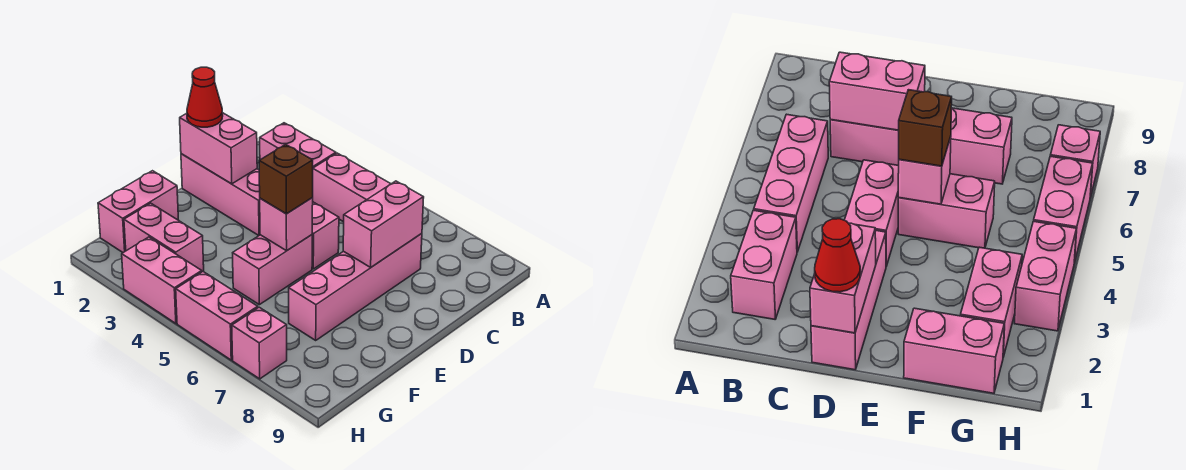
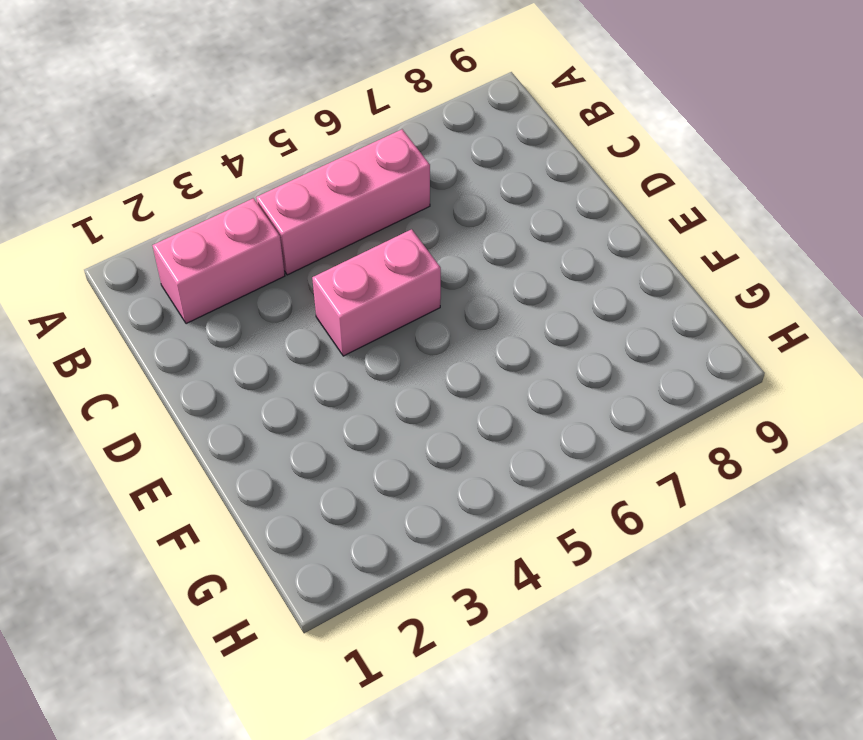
none -> pink 1x4 brick [289,234,422,340]
none -> pink 1x3 brick [181,154,260,235]
none -> pink 1x2 brick [233,235,312,305]

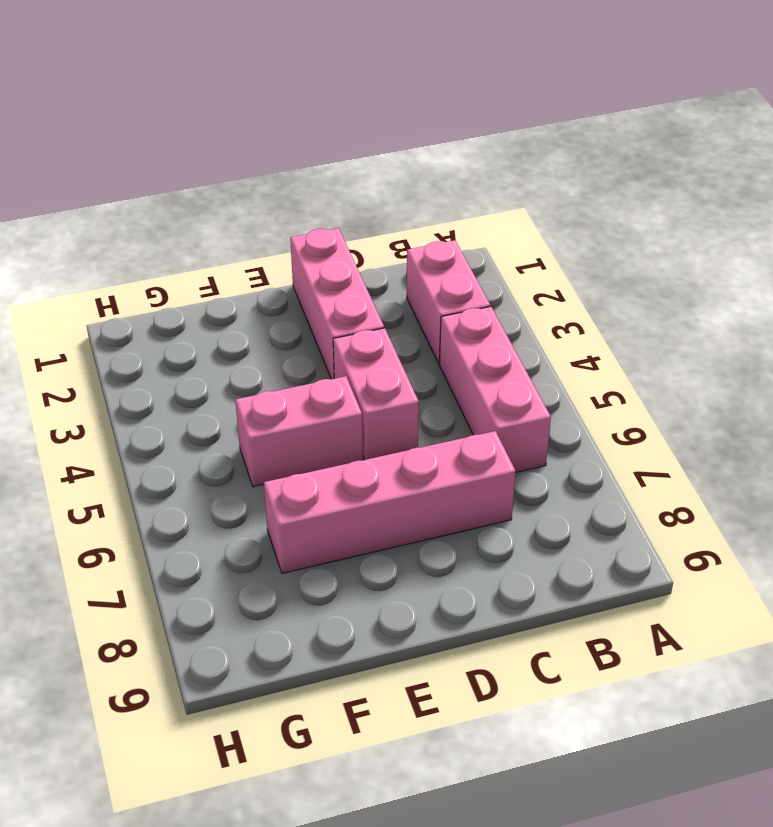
none -> pink 1x2 brick [98,171,178,253]
none -> pink 1x2 brick [124,203,204,272]
none -> pink 1x2 brick [122,237,202,324]

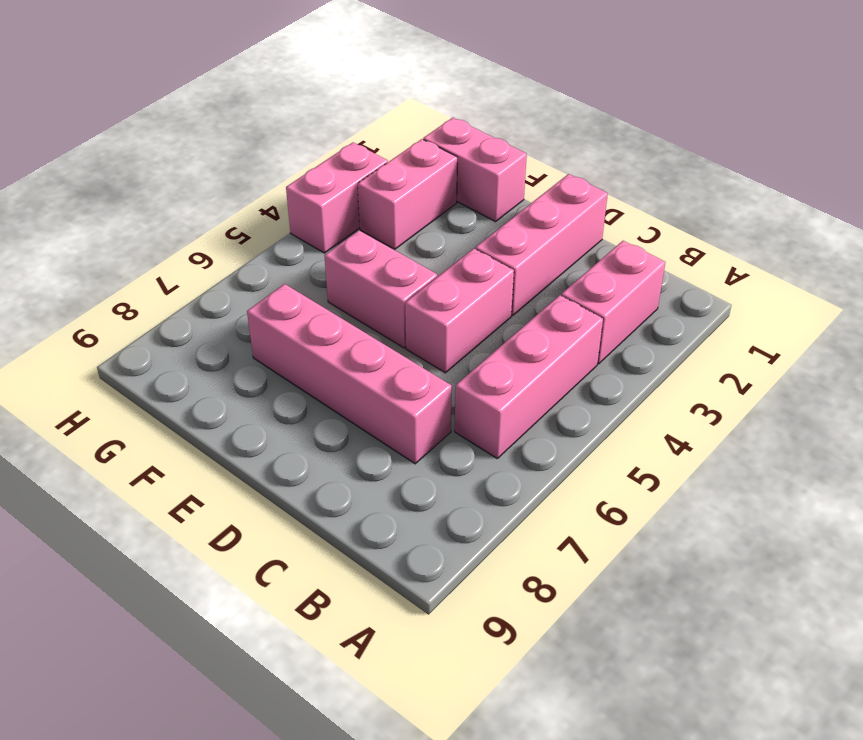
none -> pink 1x2 brick [176,272,258,360]
none -> pink 1x1 brick [232,307,287,379]
none -> pink 1x2 brick [343,181,424,267]

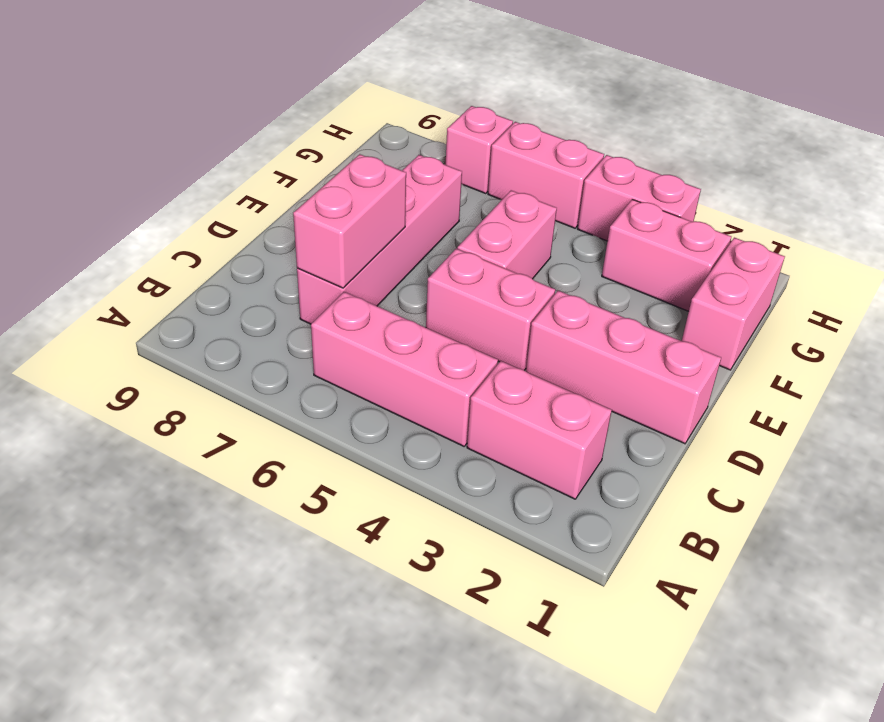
none -> pink 1x2 brick [180,113,257,184]
none -> pink 1x1 brick [260,198,313,251]
none -> red 1x1 cone [187,67,223,127]

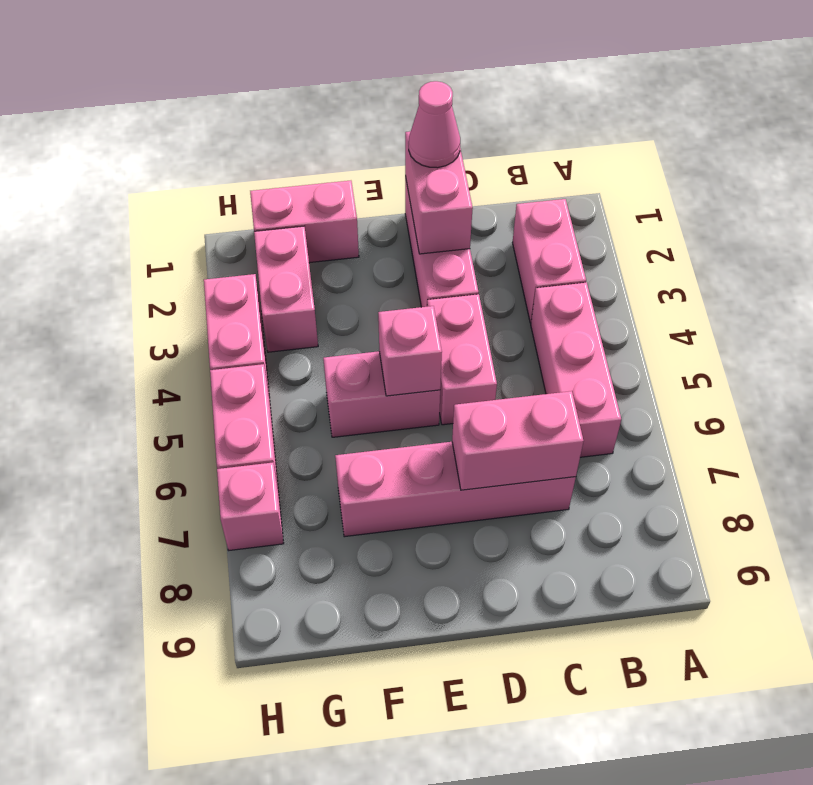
pink 1x1 cone [409,81,460,168] -> red 1x1 cone [187,67,223,127]
none -> brown 1x1 brick [259,144,313,214]

